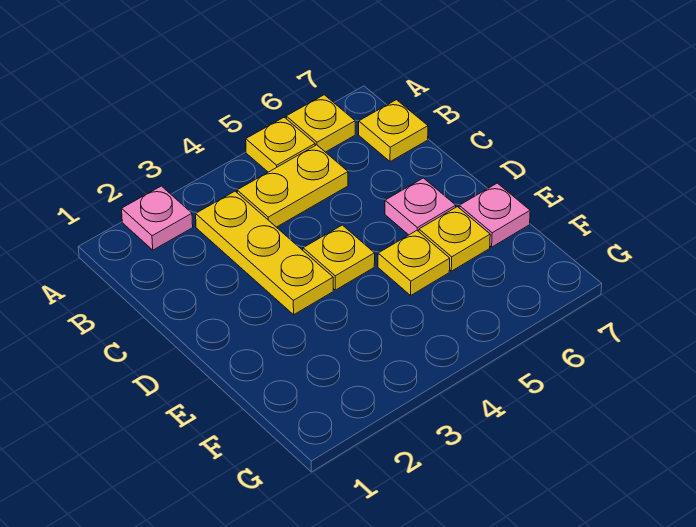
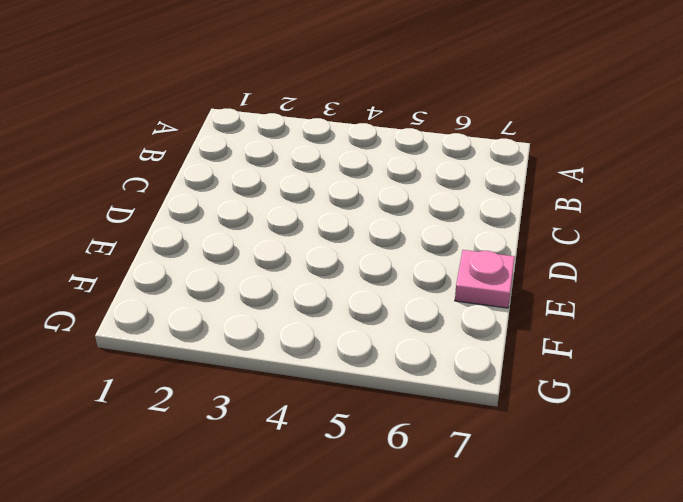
none -> pink 1x1 plate [122,186,193,250]
none -> yellow 1x1 plate [246,117,315,172]

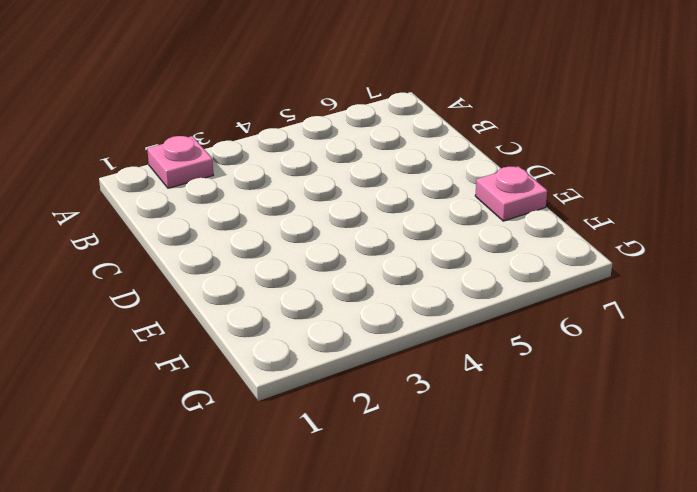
none -> yellow 1x1 plate [246,117,315,172]
none -> yellow 1x1 plate [286,95,355,152]

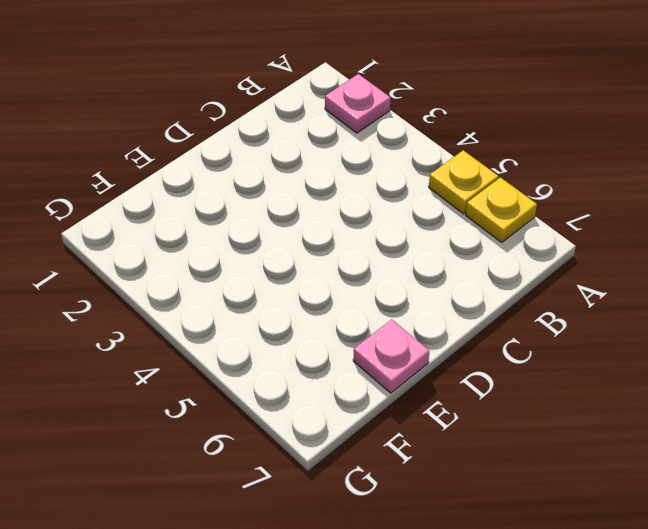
none -> yellow 1x3 plate [196,191,333,315]
none -> yellow 1x2 plate [237,145,348,227]

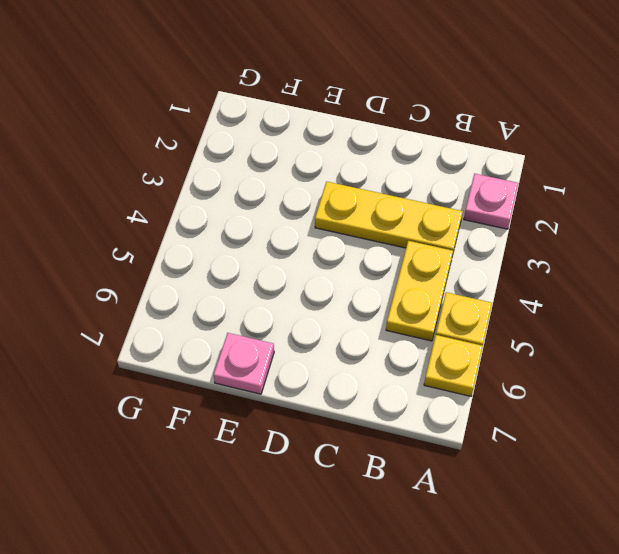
none -> yellow 1x1 plate [359,100,428,162]
none -> yellow 1x1 plate [303,225,375,290]

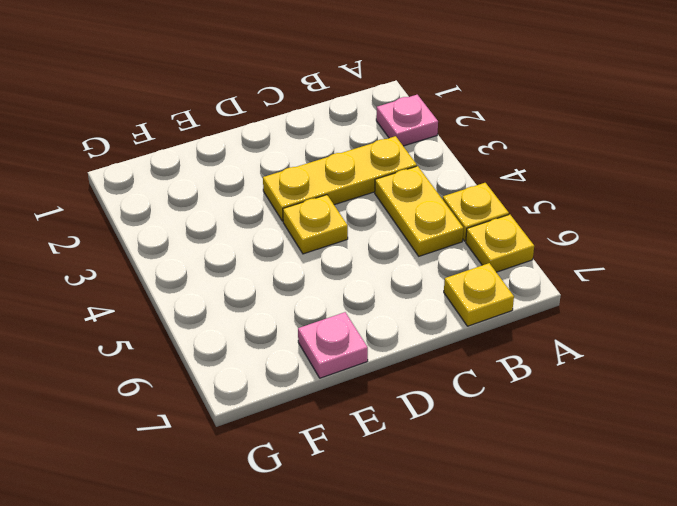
none -> pink 1x1 plate [385,178,456,235]
none -> yellow 1x1 plate [378,231,450,295]

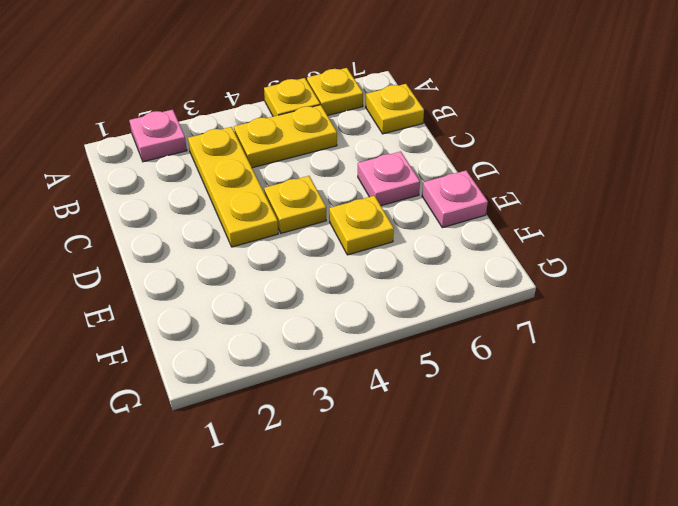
none -> yellow 1x1 plate [419,207,490,271]

